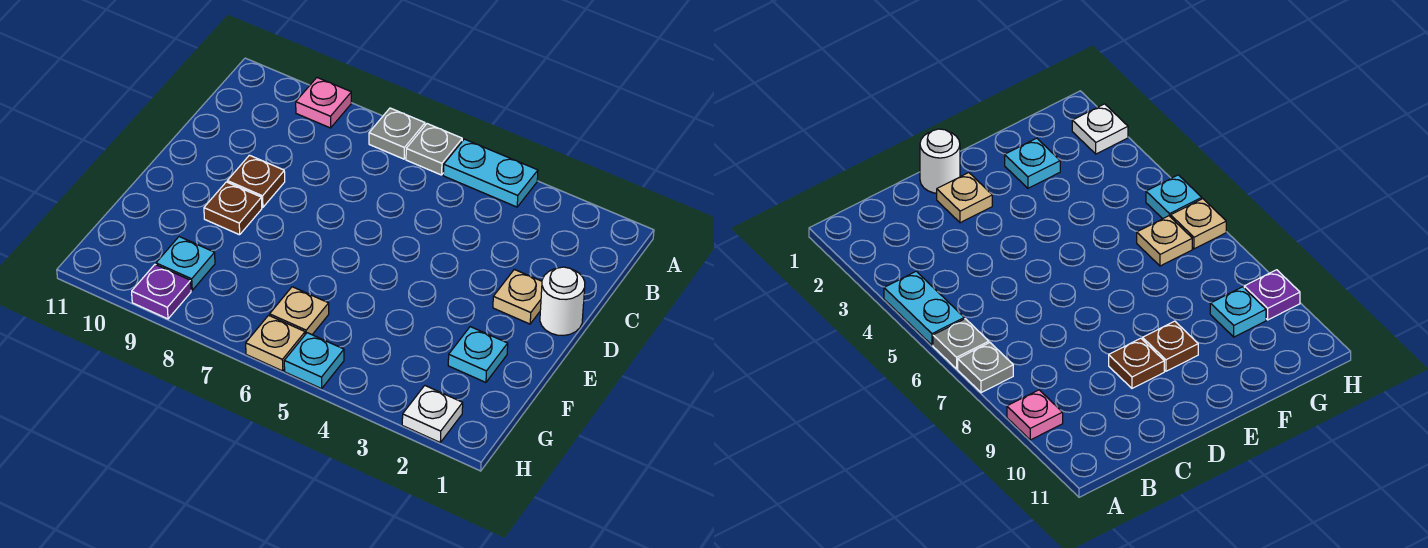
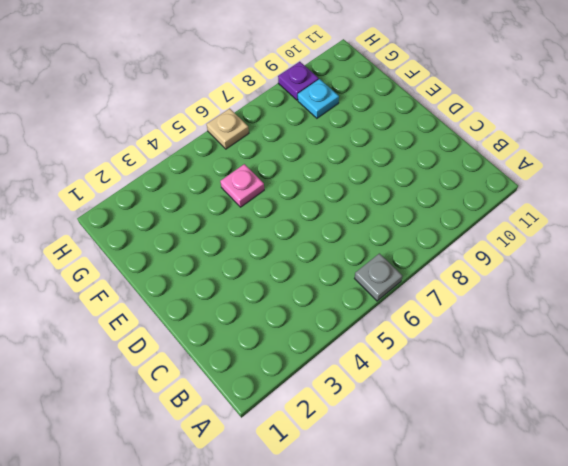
pink 1x1 plate [220,164,264,207] -> pink 1x1 plate moved to [296,78,351,128]
none -> cyan 1x2 plate [443,139,538,207]
none -> grey 1x1 plate [369,108,425,159]
none -> white 1x1 round brick [540,267,585,336]

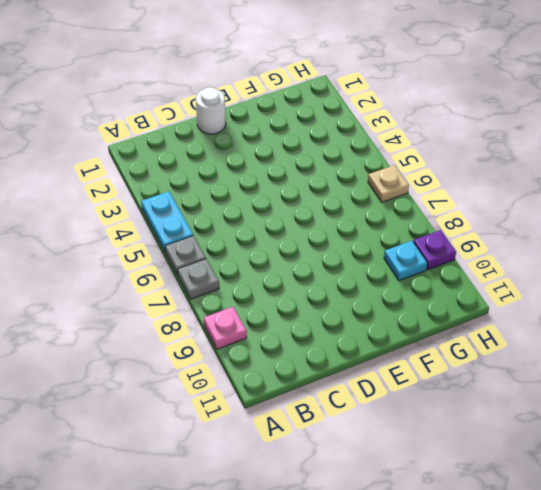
none -> tan 1x1 plate [493,269,542,324]
none -> brown 1x1 plate [227,155,285,207]
none -> brown 1x1 plate [204,182,262,235]

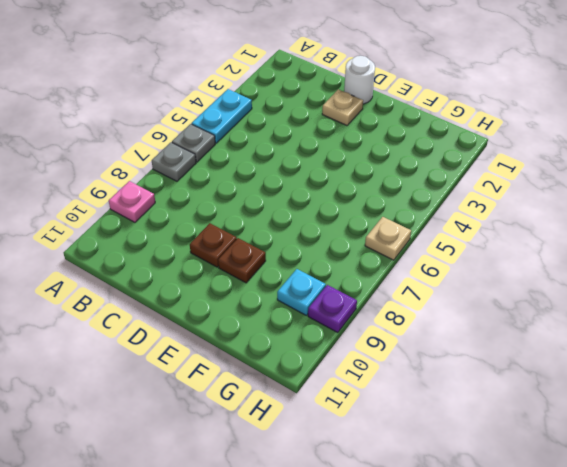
none -> cyan 1x1 plate [448,327,508,382]
none -> tan 1x1 plate [270,287,329,335]
none -> white 1x1 plate [402,386,463,442]

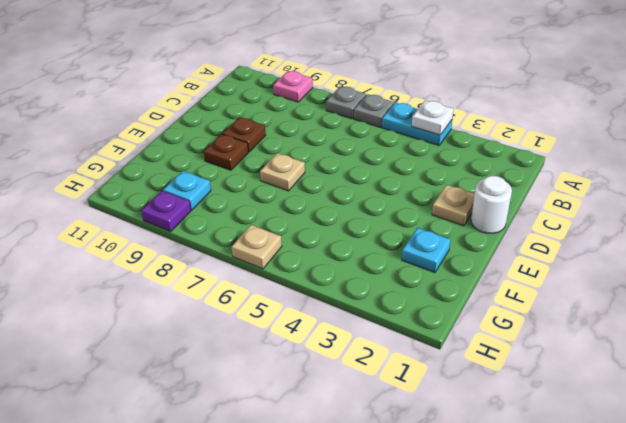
white 1x1 plate [412,100,453,135] -> white 1x1 plate moved to [402,386,463,442]
tan 1x1 plate [260,153,305,191] -> tan 1x1 plate moved to [270,287,329,335]
none -> cyan 1x1 plate [284,333,344,389]

